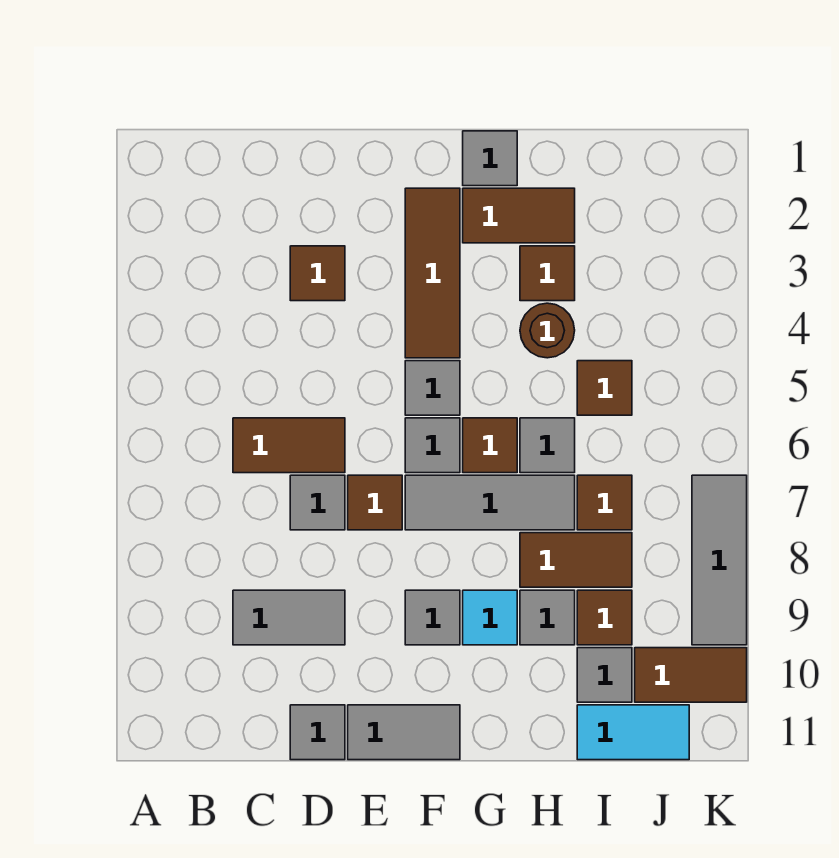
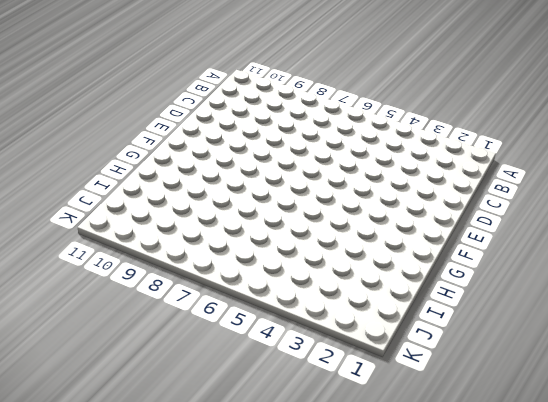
none -> brown 1x2 tile [233,418,345,473]
none -> grey 1x2 tile [233,590,345,645]
none -> brown 1x1 tile [290,246,345,301]

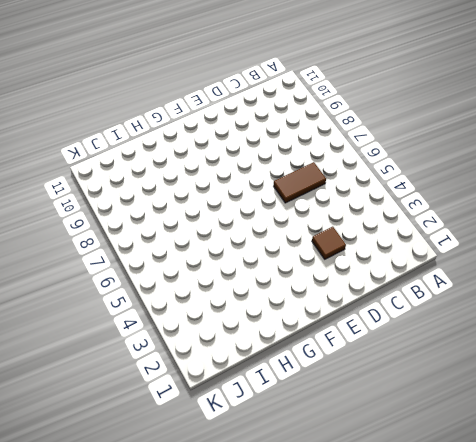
none -> grey 1x2 tile [233,590,345,645]
none -> grey 1x1 tile [290,475,345,530]
none -> grey 1x1 tile [290,705,345,760]

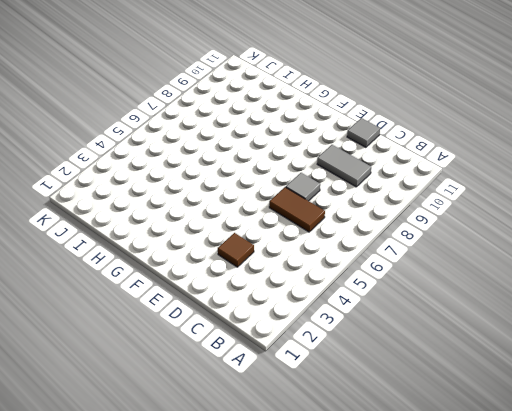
none -> brown 1x1 tile [348,475,402,530]
none -> grey 1x2 tile [348,705,460,760]
none -> brown 1x3 tile [405,188,460,358]

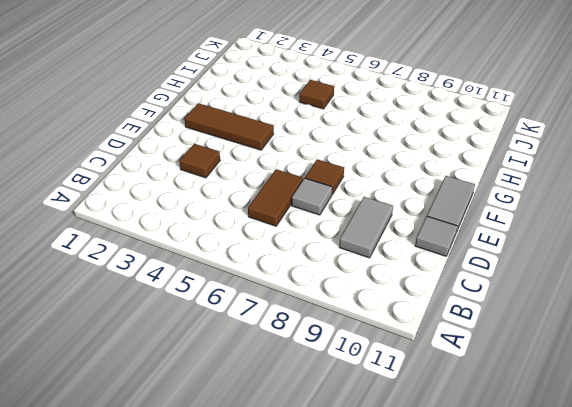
none -> grey 1x1 tile [405,361,460,415]
none -> grey 1x1 tile [405,418,460,473]
none -> grey 1x3 tile [405,475,575,530]

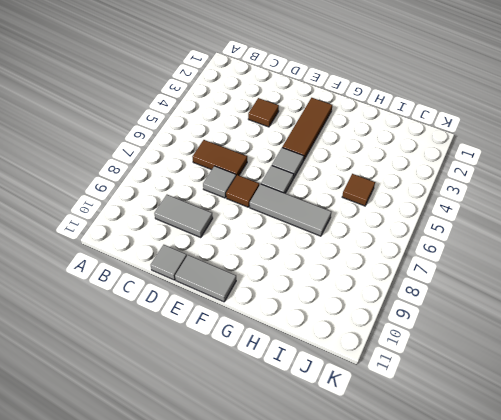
none -> grey 1x1 tile [405,590,460,645]
none -> grey 1x1 tile [463,131,517,186]
none -> brown 1x2 tile [463,188,575,243]

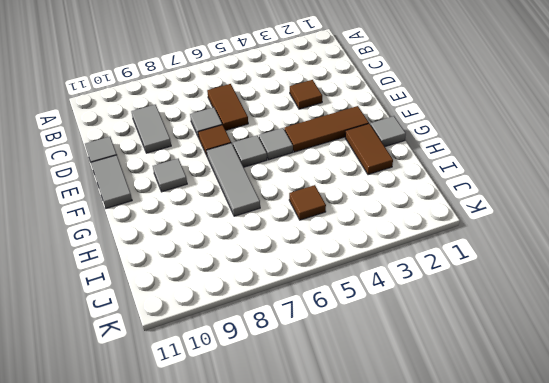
none -> brown 1x1 tile [463,418,517,473]
none -> cyan 1x1 tile [463,590,517,645]
none -> brown 1x1 tile [520,246,575,301]

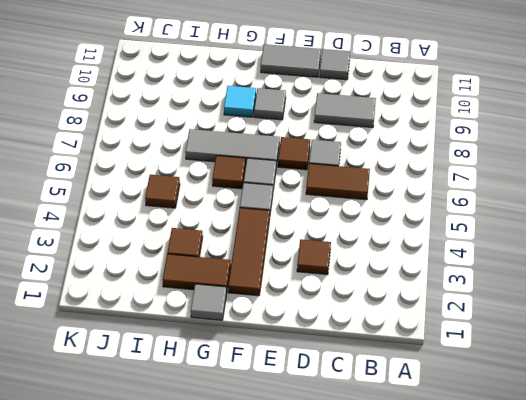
none -> brown 1x1 round brick [520,303,575,358]
none -> grey 1x1 tile [520,418,575,473]
none -> brown 1x2 tile [520,533,632,587]

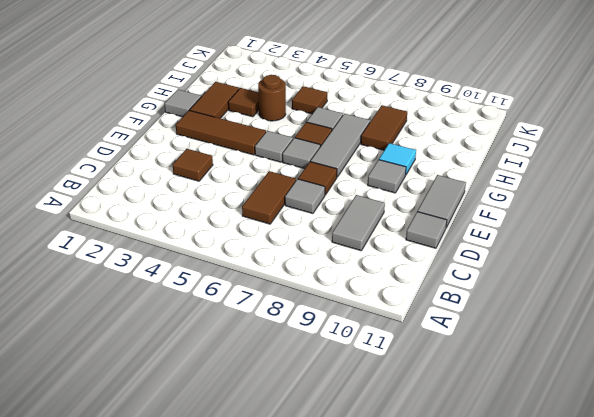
none -> grey 1x1 tile [520,590,575,645]
none -> brown 1x1 tile [577,475,632,530]
none -> brown 1x1 tile [577,590,632,645]

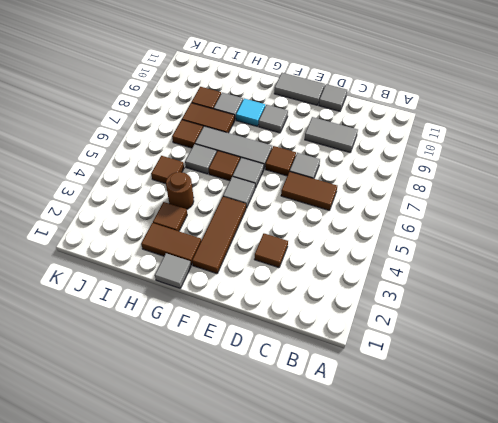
none -> grey 1x1 tile [577,648,632,702]
none -> cyan 1x2 tile [577,705,689,760]
none -> brown 1x2 tile [635,648,747,702]

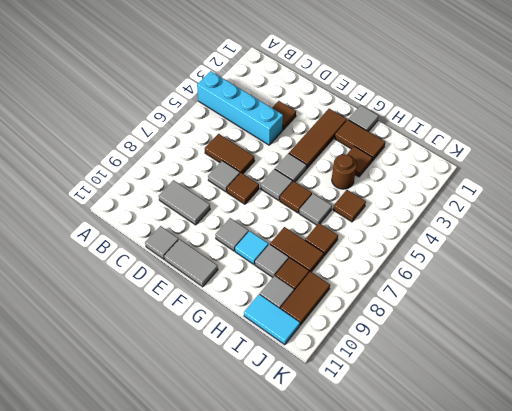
cyan 1x4 brick [197,71,283,145] -> none
brown 1x2 tile [281,271,330,325] -> brown 1x2 tile turned to [635,648,747,702]
none -> grey 1x3 tile [405,475,575,530]
none -> grey 1x3 tile [692,475,747,645]

